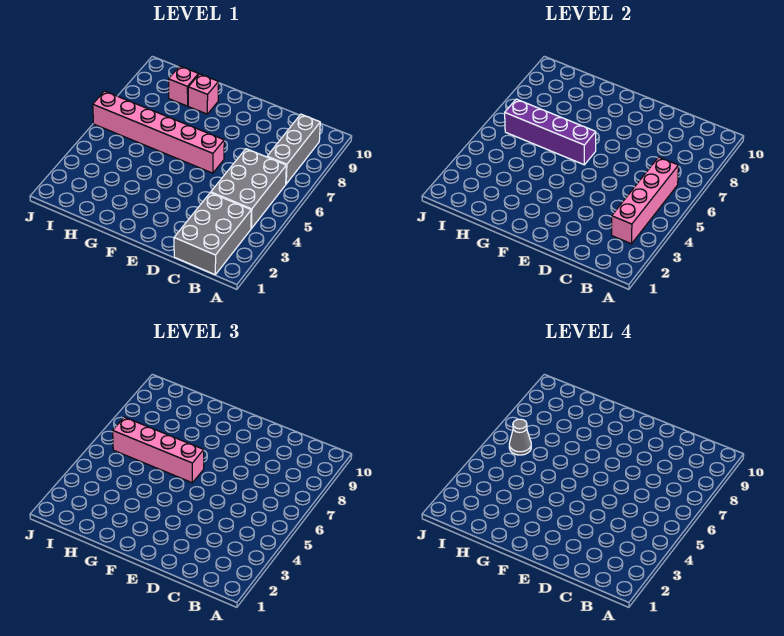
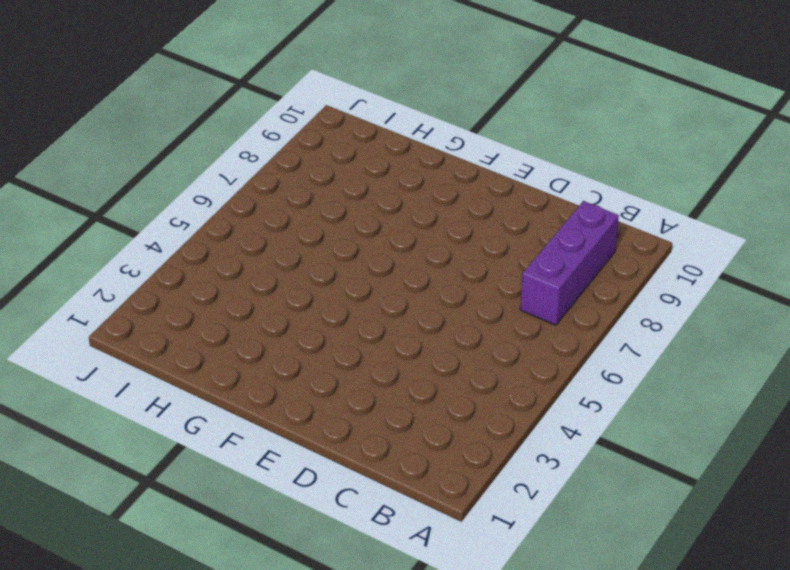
purple 1x3 brick [520,201,619,325] -> grey 1x3 brick [267,114,320,184]
none -> grey 2x3 brick [174,193,251,275]
none -> grey 2x3 brick [211,149,286,228]

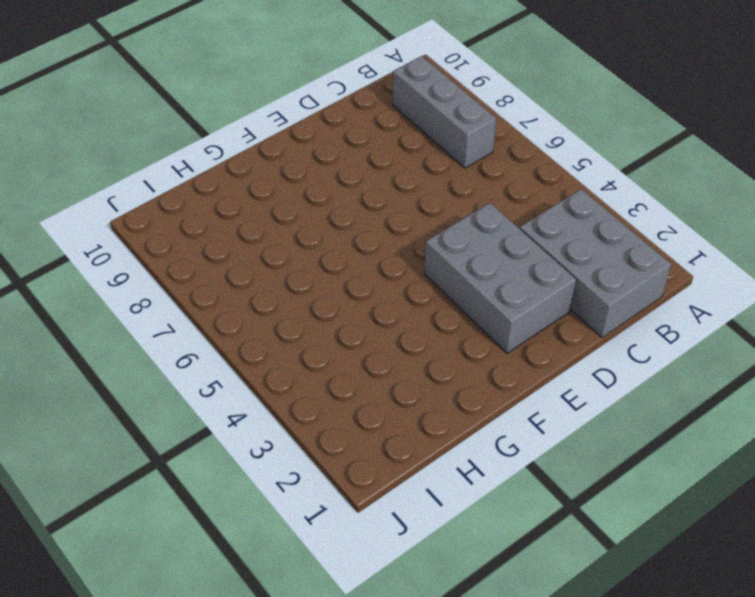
grey 2x3 brick [424,203,576,353] -> grey 2x3 brick moved to [211,149,286,228]
none -> pink 1x6 brick [93,91,224,173]
none -> pink 1x1 brick [188,74,219,114]

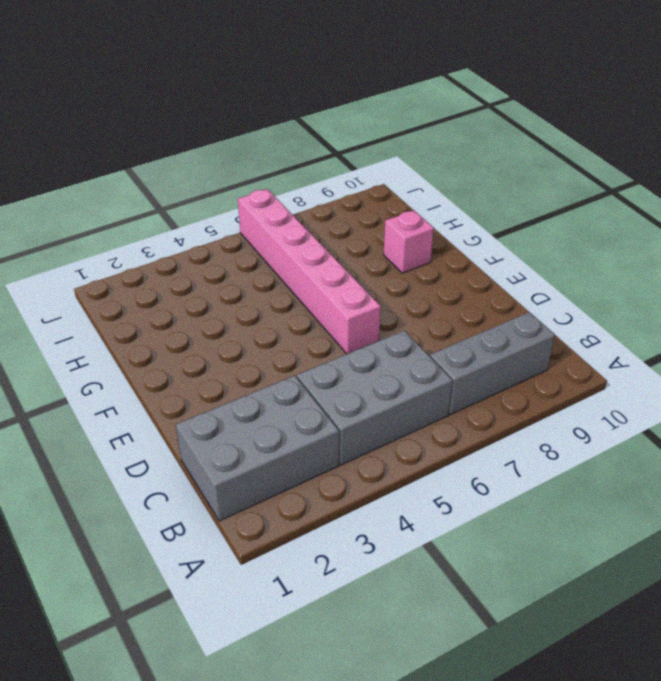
none -> pink 1x1 brick [169,66,199,106]
none -> pink 1x4 brick [612,157,678,244]

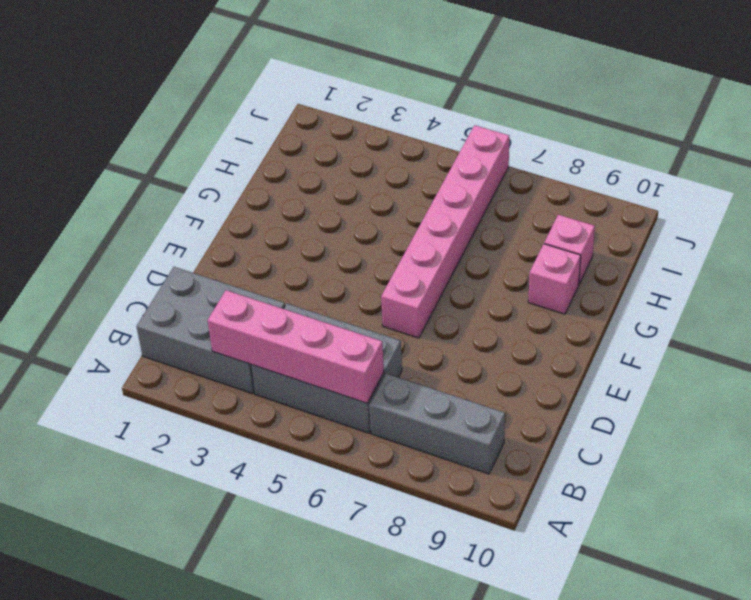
none -> purple 1x4 brick [505,99,596,165]
none -> pink 1x4 brick [113,417,204,483]

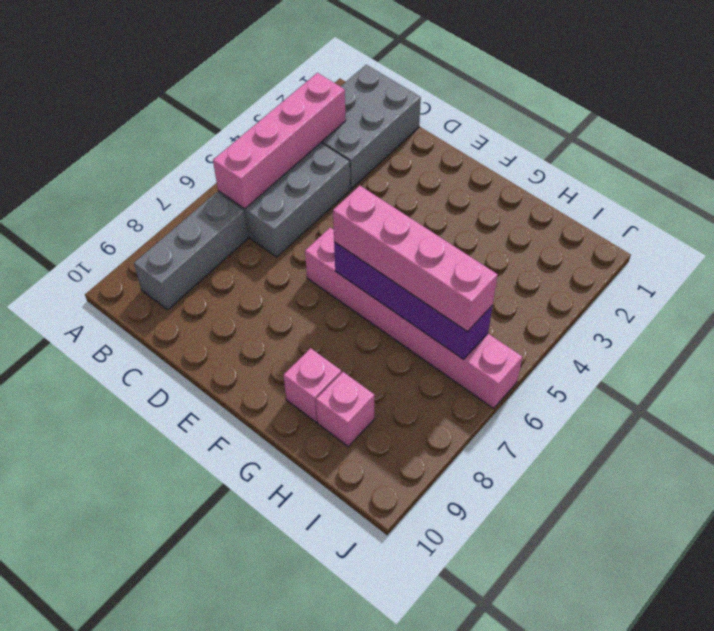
none -> grey 1x1 cone [509,419,531,455]

